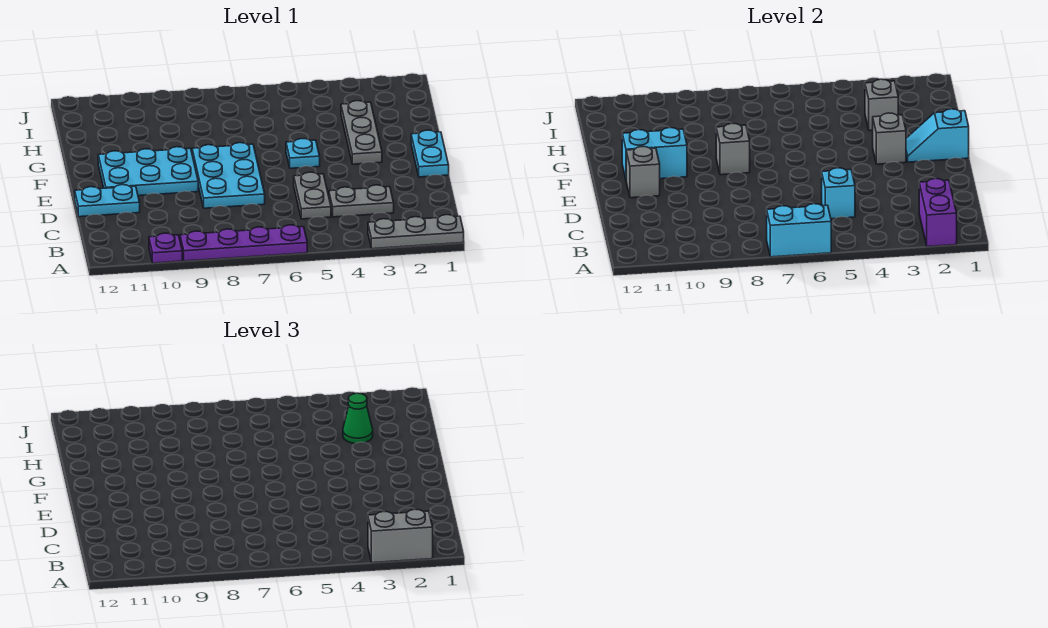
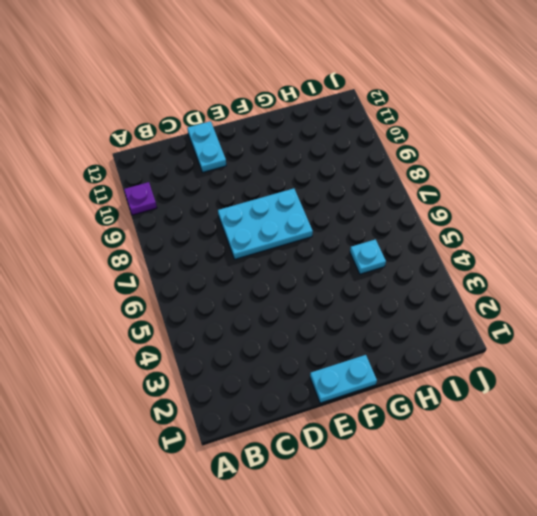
cyan 1x1 plate [350,239,386,274] -> cyan 1x1 plate moved to [286,139,320,168]
none -> grey 1x3 plate [368,215,464,249]
none -> purple 1x4 plate [180,225,307,261]
none -> grey 1x2 plate [329,185,394,217]

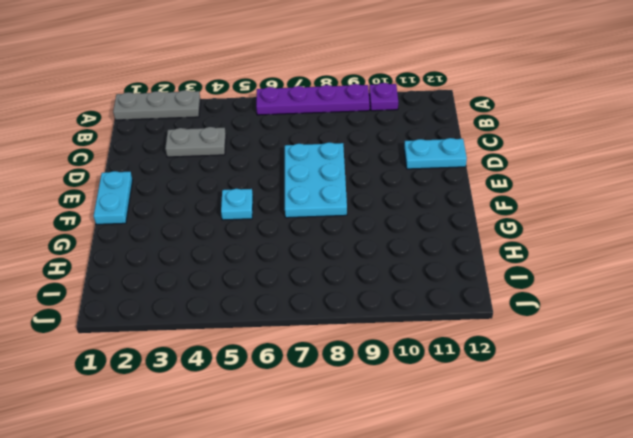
none -> grey 1x2 plate [294,172,331,219]
none -> cyan 2x3 plate [98,147,198,196]
none -> grey 1x3 plate [341,101,382,164]

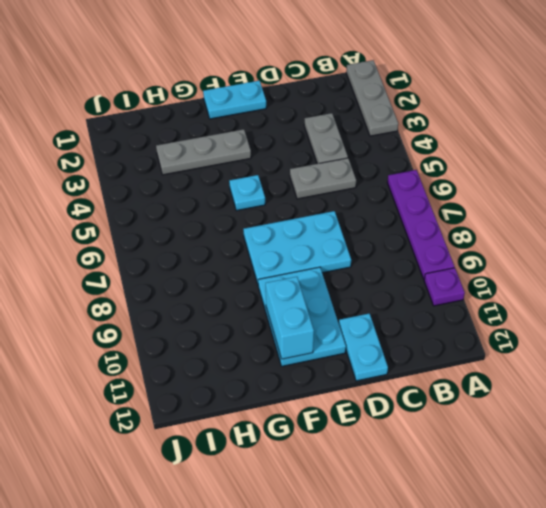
none -> purple 1x2 brick [919,179,957,247]
none -> cyan 1x2 brick [767,204,831,257]
none -> cyan 1x1 brick [822,168,855,219]

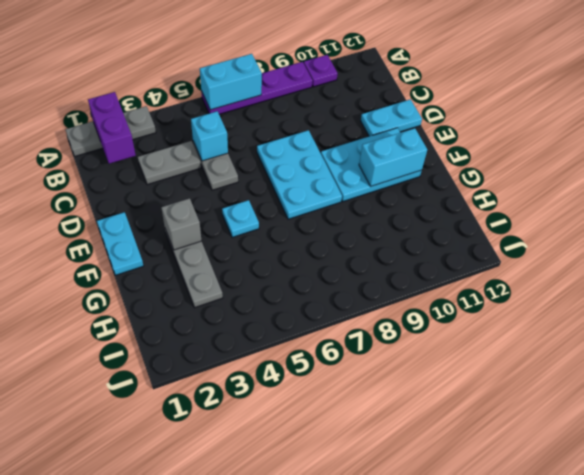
none -> grey 1x1 brick [626,147,660,198]
none -> cyan 1x2 slope [906,109,969,162]
none -> grey 1x1 brick [716,123,750,175]

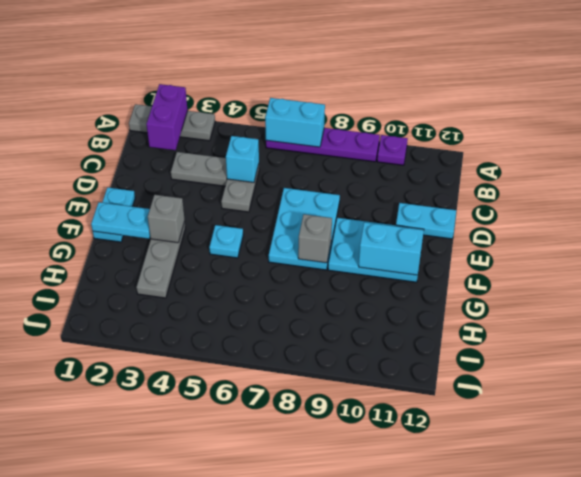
cyan 1x2 plate [91,202,150,239] -> cyan 1x2 slope [906,109,969,162]
none -> grey 1x1 brick [626,147,660,198]
none -> grey 1x1 brick [865,79,898,131]
none -> grey 1x2 brick [368,509,433,563]

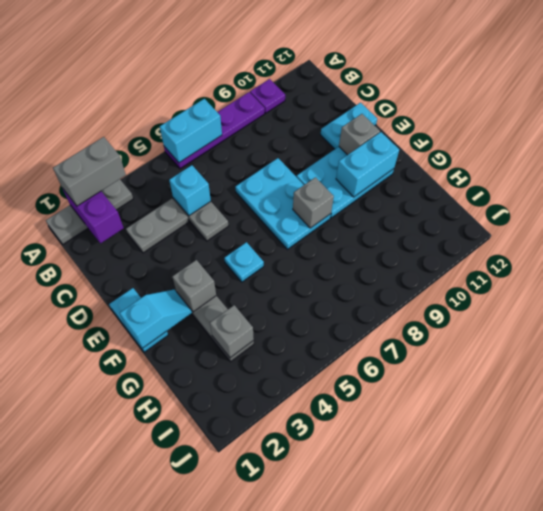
none -> green 1x1 cone [343,393,373,443]

